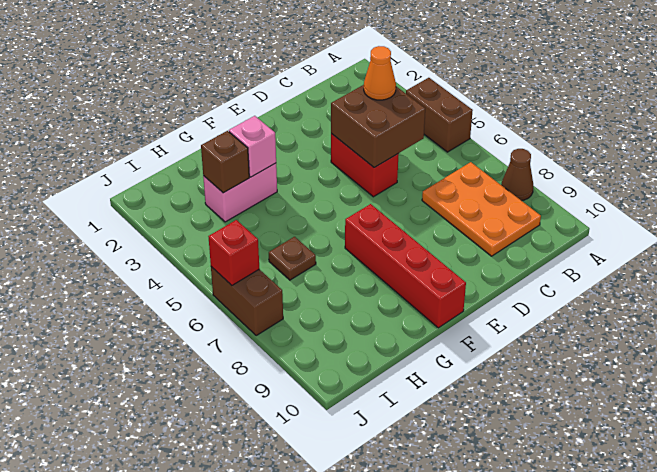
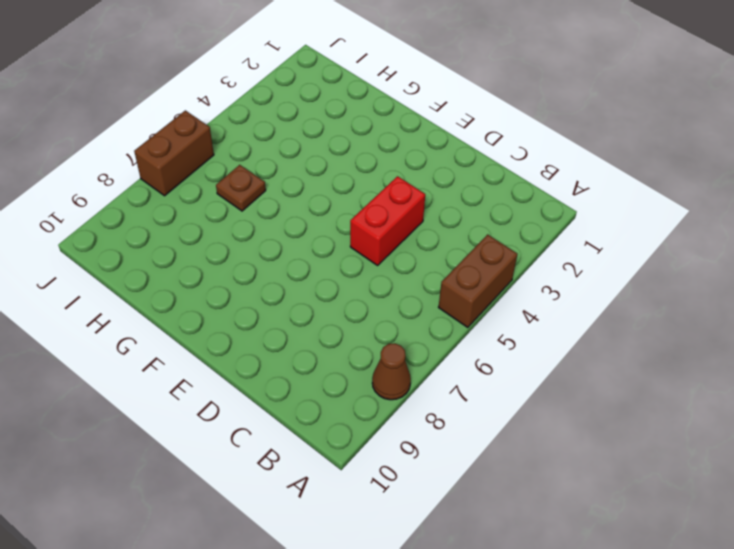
none -> orange 2x3 plate [422,162,541,256]
none -> red 1x4 brick [345,204,466,328]
none -> pink 1x2 brick [203,163,277,222]

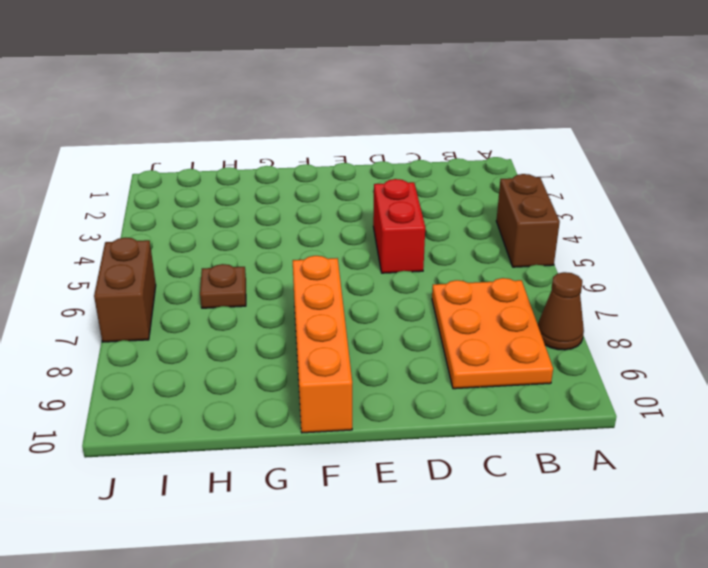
orange 1x4 brick [293,256,352,433] -> red 1x4 brick [345,204,466,328]
none -> pink 1x2 brick [203,163,277,222]
none -> brown 2x2 brick [331,85,425,168]
none -> pink 1x1 brick [229,116,276,177]

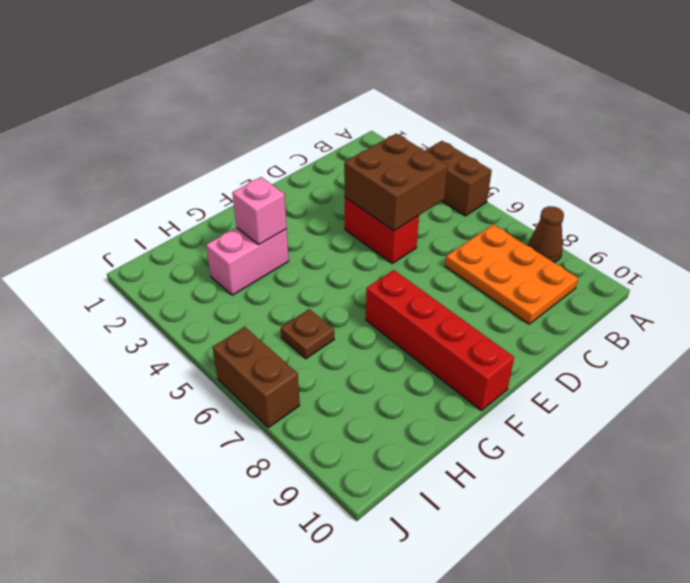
none -> brown 1x1 brick [201,131,249,193]
none -> red 1x1 brick [208,220,259,285]
none -> orange 1x1 cone [364,46,396,100]

